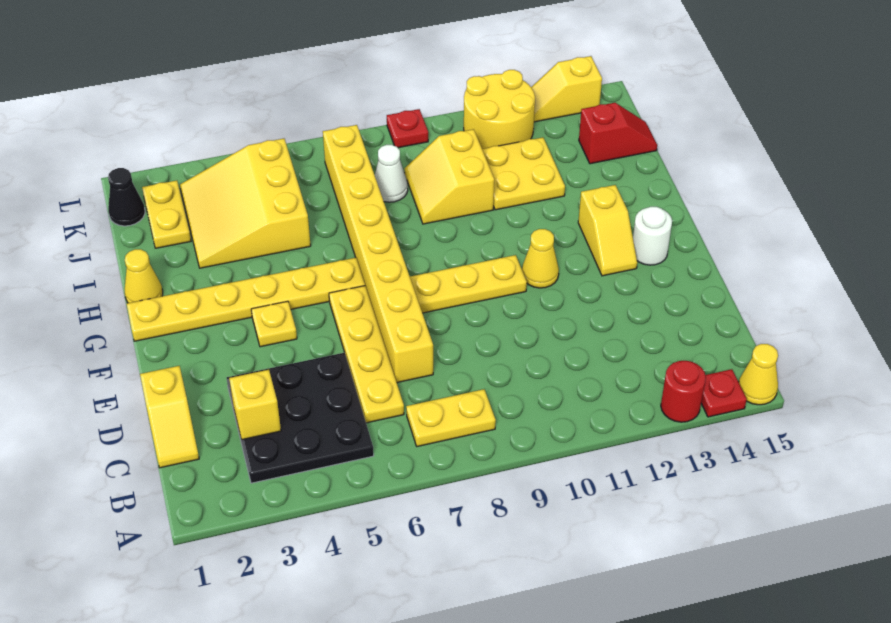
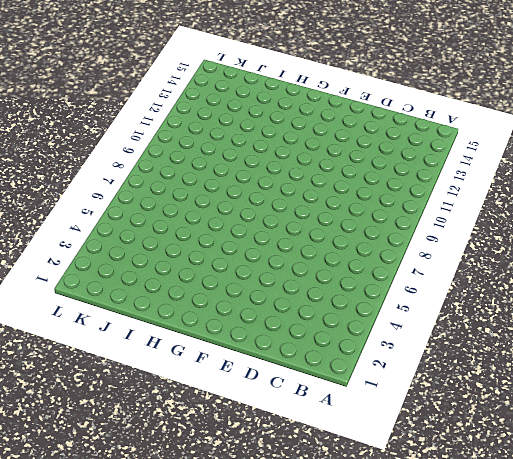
none -> red 1x1 round brick [661,361,706,422]
none -> red 1x1 plate [701,369,747,417]
none -> yellow 1x1 cone [739,344,778,405]

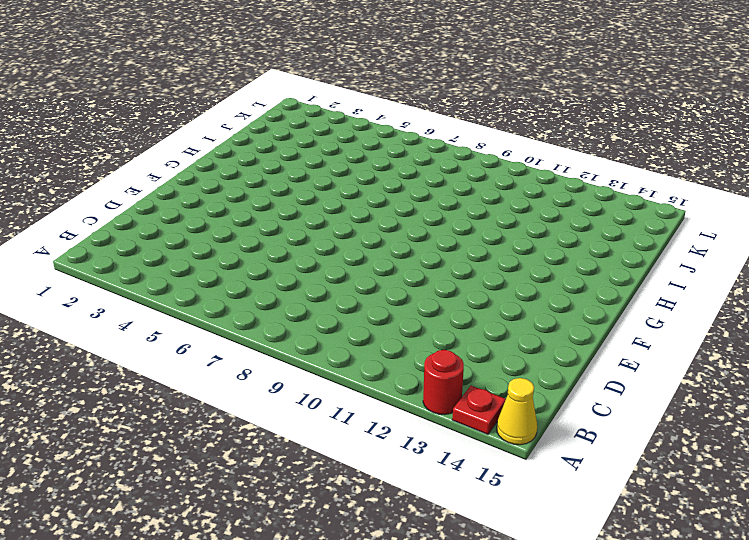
none -> black 3x3 plate [227,353,374,483]
none -> yellow 1x2 plate [406,389,496,446]
none -> yellow 1x2 slope [140,366,199,468]

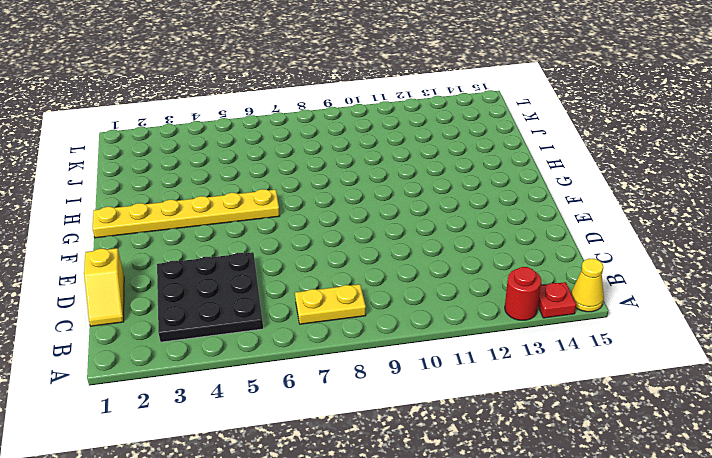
none -> yellow 1x4 plate [329,286,404,423]
none -> yellow 1x8 brick [323,125,433,382]
none -> yellow 1x1 plate [251,301,297,347]

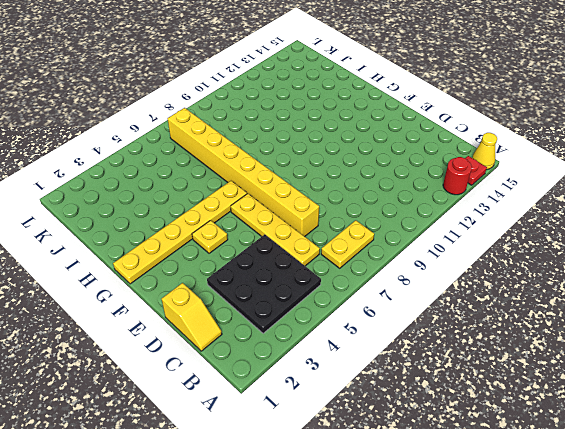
none -> yellow 1x3 plate [410,255,527,313]
none -> yellow 1x1 cone [522,229,559,288]
none -> yellow 1x2 slope [578,185,637,276]

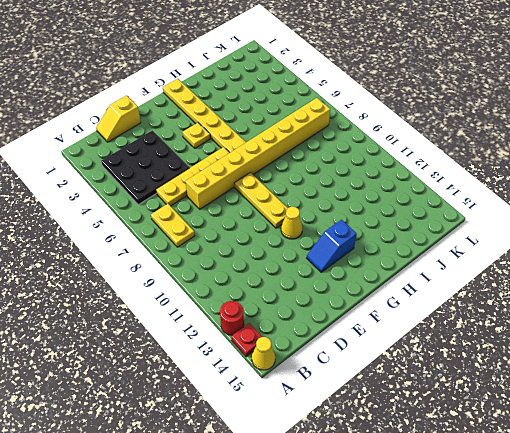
blue 1x2 slope [307,220,357,272] -> yellow 1x2 slope [578,185,637,276]
none -> white 1x1 round brick [633,207,672,265]
none -> yellow 1x1 cone [125,249,163,303]
none -> yellow 3x3 slope [180,139,311,268]

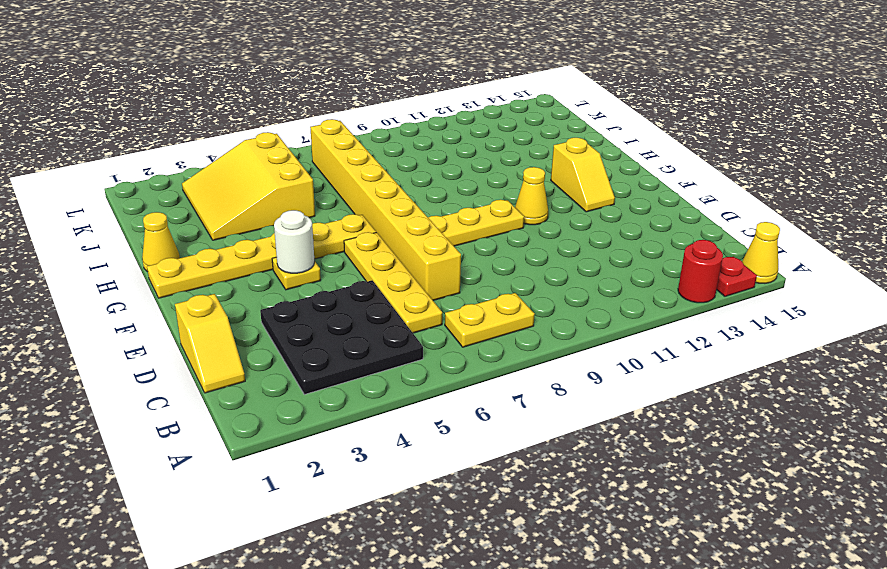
white 1x1 round brick [274,210,315,273] -> white 1x1 round brick moved to [633,207,672,265]
none -> yellow 2x2 slope [405,129,494,224]
none -> yellow 2x2 plate [482,137,565,210]
none -> yellow 1x2 plate [142,180,191,248]

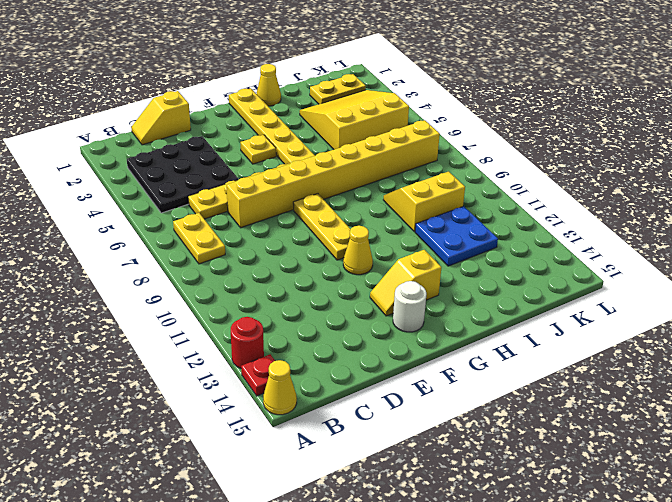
blue 2x2 plate [415,206,498,266] -> yellow 2x2 plate [482,137,565,210]
none -> white 1x1 cone [375,145,408,202]
none -> red 1x2 slope [579,103,657,164]
none -> black 1x1 cone [108,168,145,226]

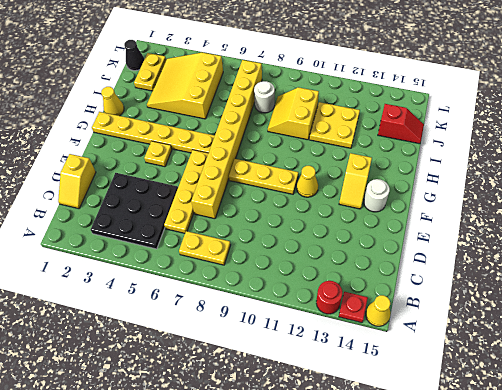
white 1x1 round brick [254,81,275,113] -> white 1x1 cone [375,145,408,202]
none -> yellow 2x2 round brick [464,70,535,149]
none -> red 1x1 plate [387,109,428,148]
none -> yellow 1x2 slope [531,56,602,122]

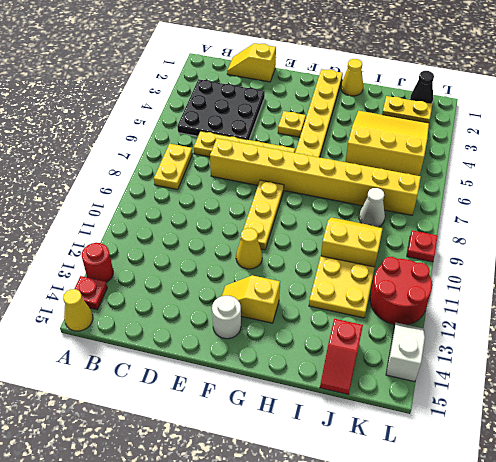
red 2x2 round brick [370,257,432,325] -> yellow 2x2 round brick [464,70,535,149]
white 1x2 slope [386,323,425,382] -> yellow 1x2 slope [531,56,602,122]
none -> yellow 1x1 brick [229,370,281,440]

